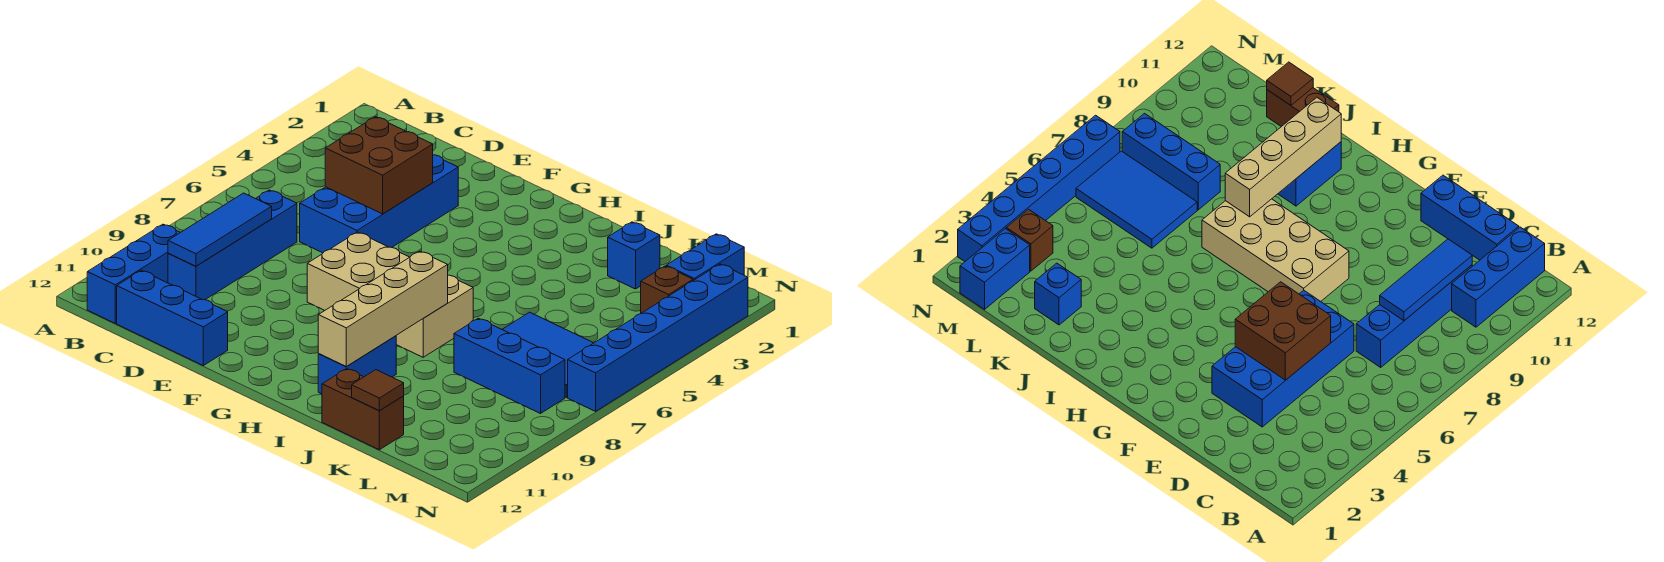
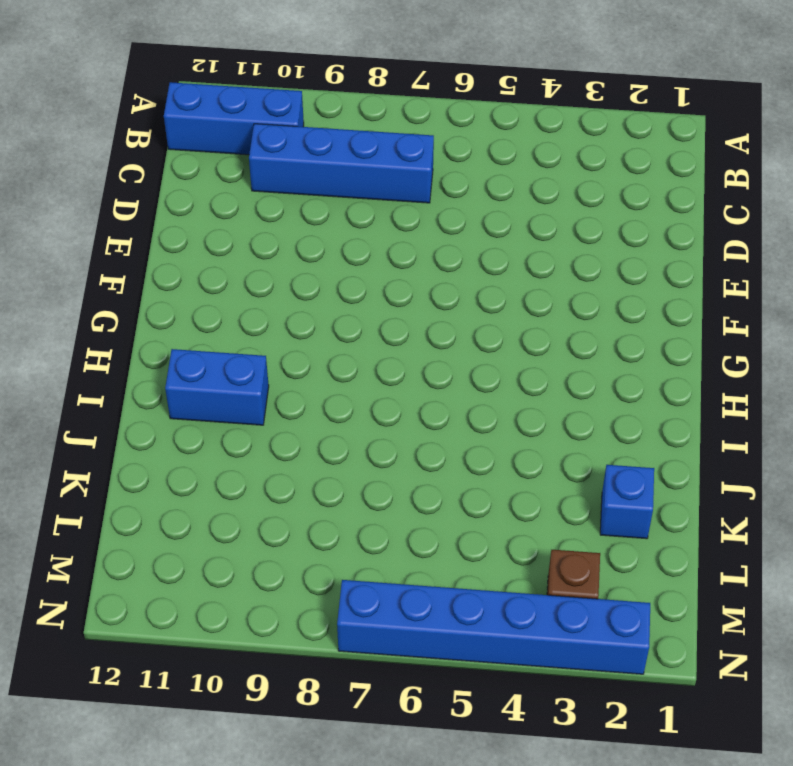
none -> blue 1x3 brick [117,270,228,365]
none -> blue 2x4 brick [300,155,458,253]
none -> tan 2x4 brick [307,232,473,357]

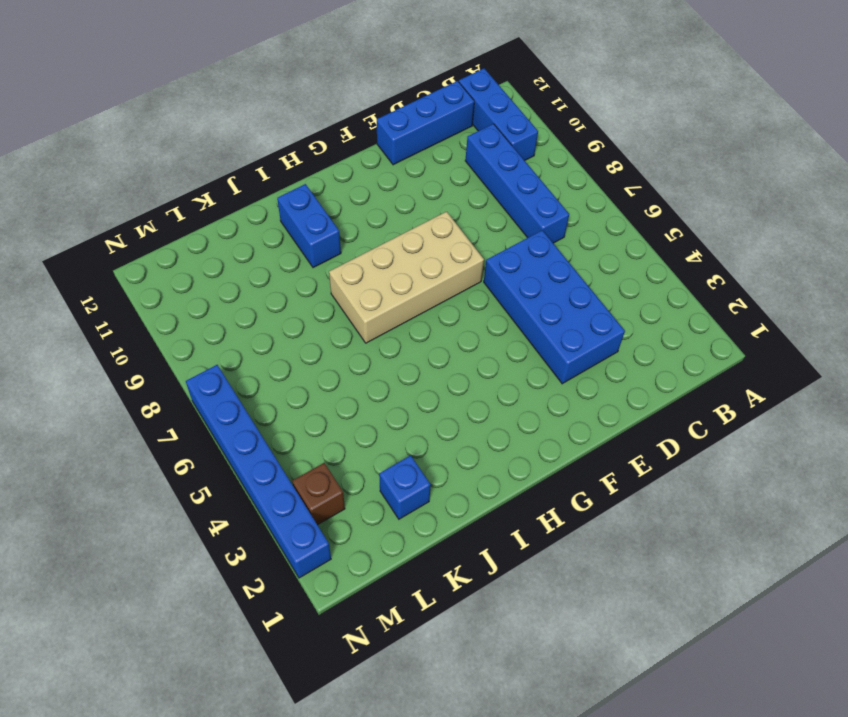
none -> brown 1x2 brick [322,369,404,450]
none -> blue 2x3 tile [502,312,593,397]
none -> blue 1x3 brick [454,318,565,413]

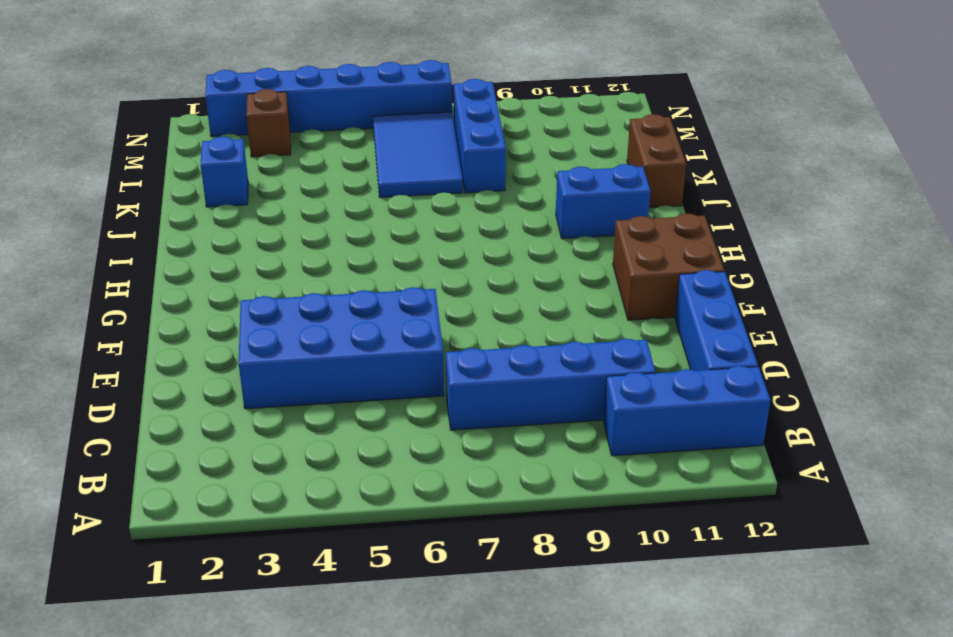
brown 2x2 brick [613,213,724,320] -> brown 2x2 brick moved to [325,117,433,214]
none -> tan 2x4 brick [307,232,473,357]
none -> blue 1x2 brick [666,234,744,281]
none -> blue 1x3 tile [168,193,272,266]

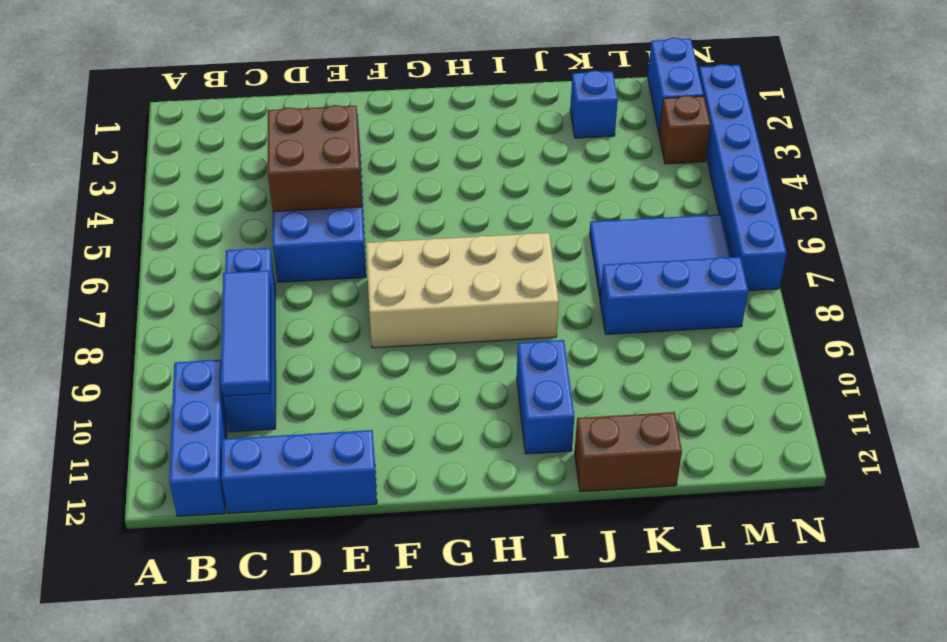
none -> tan 1x4 brick [318,251,448,367]
none -> brown 1x1 tile [352,370,404,411]

